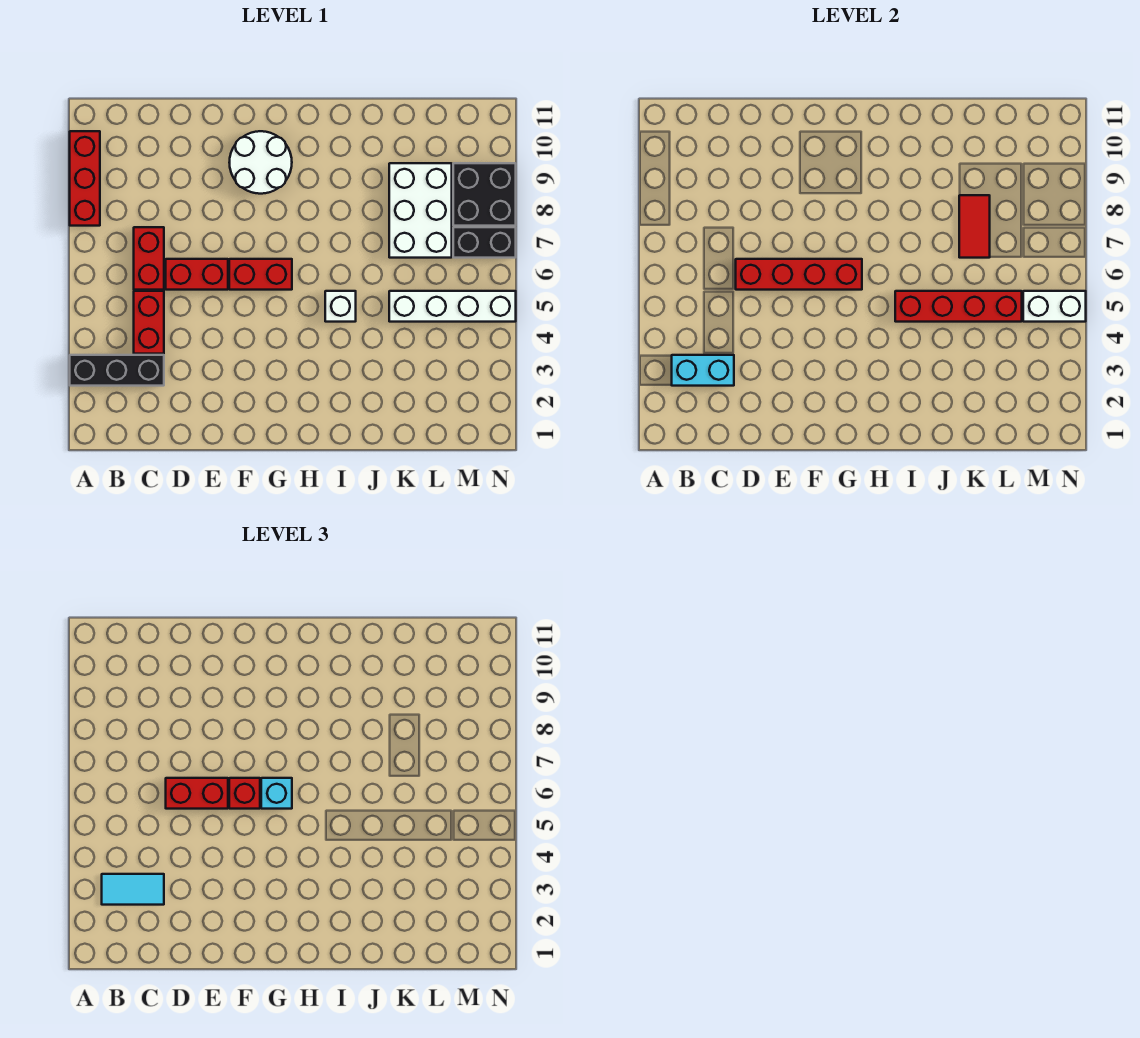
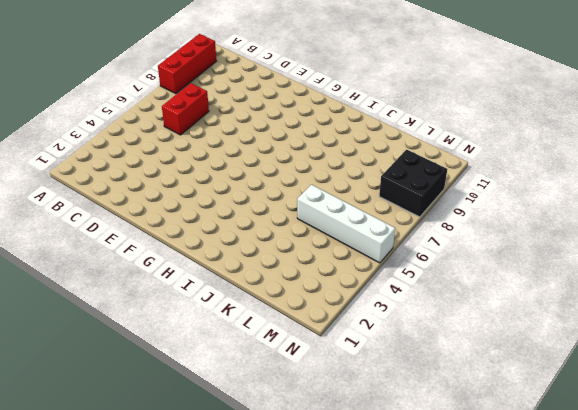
none -> black 1x3 brick [70,355,164,386]
none -> red 1x2 brick [134,291,164,354]
none -> red 1x2 brick [166,259,228,290]

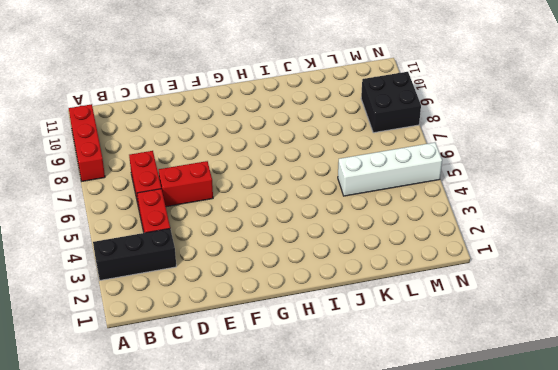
none -> red 1x2 brick [229,259,292,290]
none -> white 2x2 round brick [229,131,292,194]
none -> white 1x1 brick [325,291,356,322]

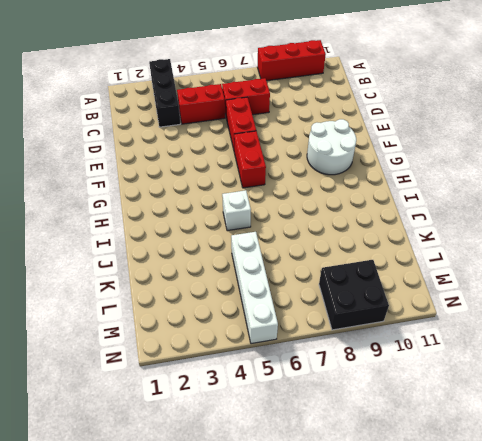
none -> white 2x3 brick [389,163,452,258]
none -> black 1x2 brick [453,227,516,258]
none -> cyan 1x2 brick [672,355,734,386]

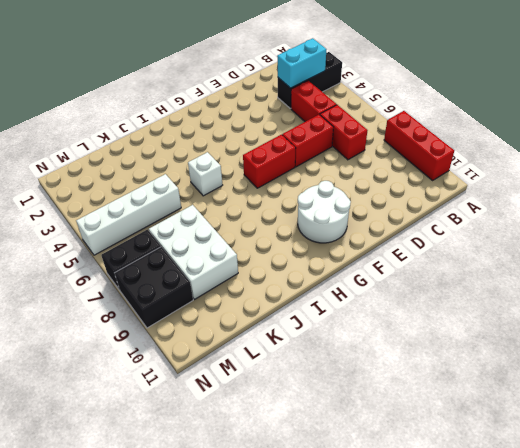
none -> red 1x4 brick [736,259,862,290]
none -> red 1x4 brick [895,291,1022,322]
none -> red 1x2 tile [959,195,990,258]

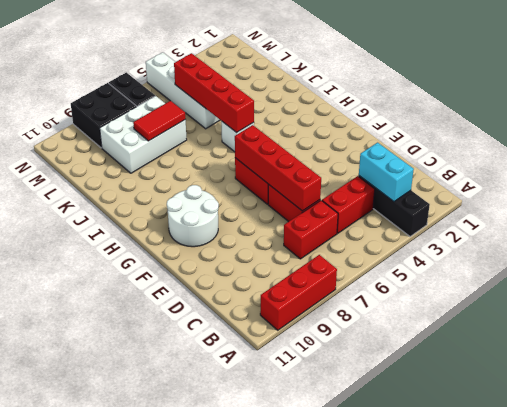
none -> white 1x2 brick [1023,291,1086,322]
none -> cyan 1x2 tile [102,874,164,905]
none -> red 1x2 brick [166,778,228,809]

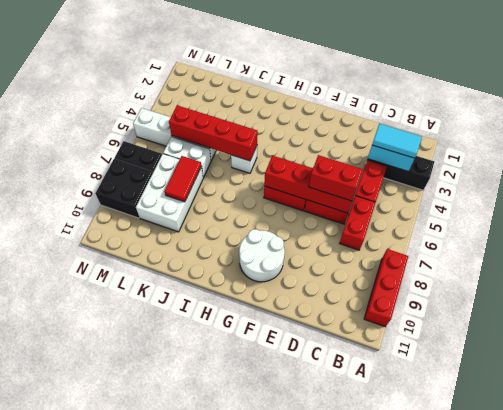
white 1x2 brick [163,137,211,178] -> white 1x2 brick moved to [1023,291,1086,322]
none -> red 1x1 brick [229,778,260,809]
none -> cyan 1x1 brick [261,778,292,809]

